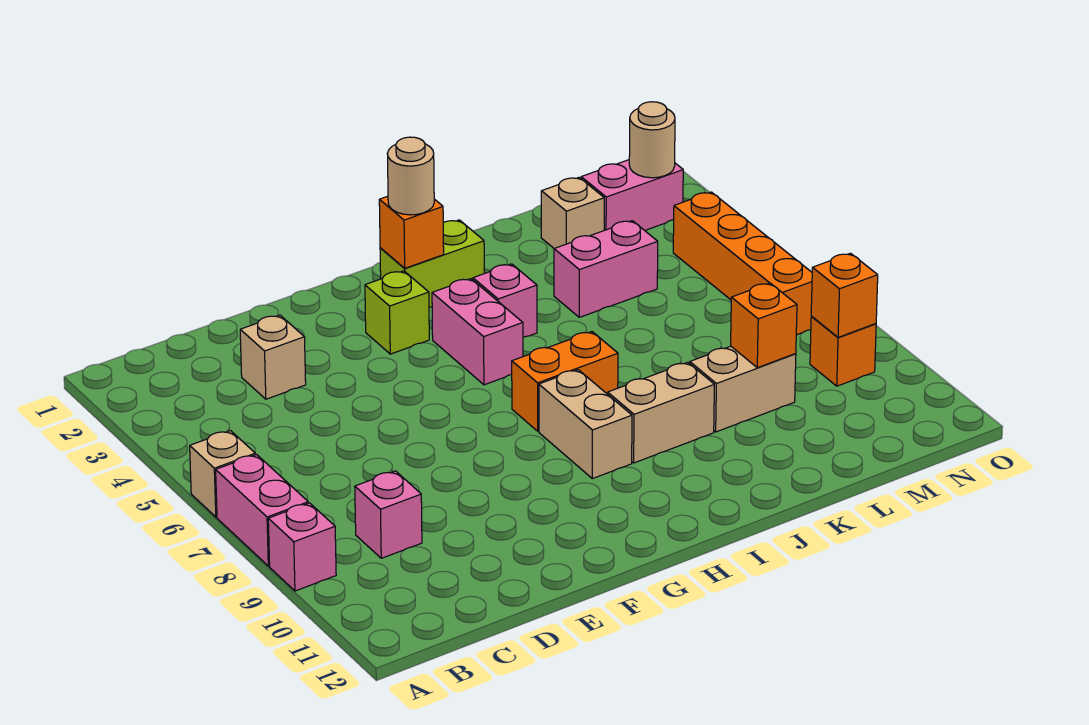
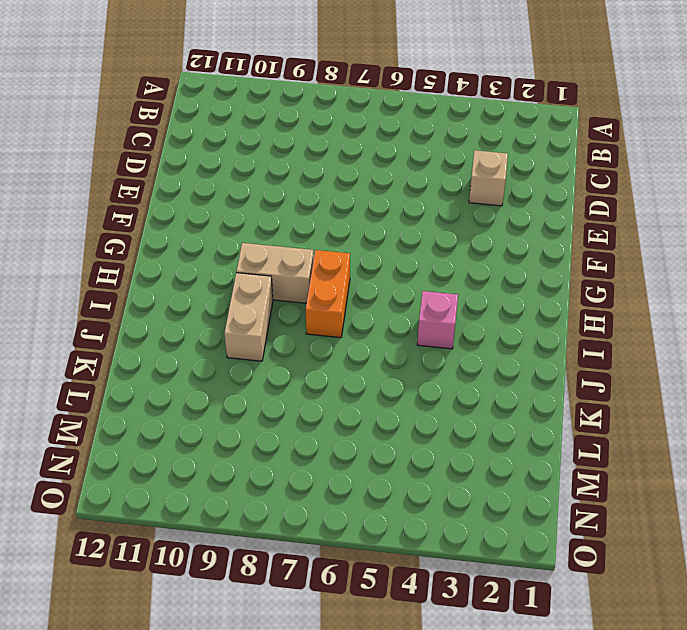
none -> tan 1x1 brick [190,431,255,517]
none -> pink 1x2 brick [216,455,308,566]
none -> pink 1x1 brick [268,503,336,591]

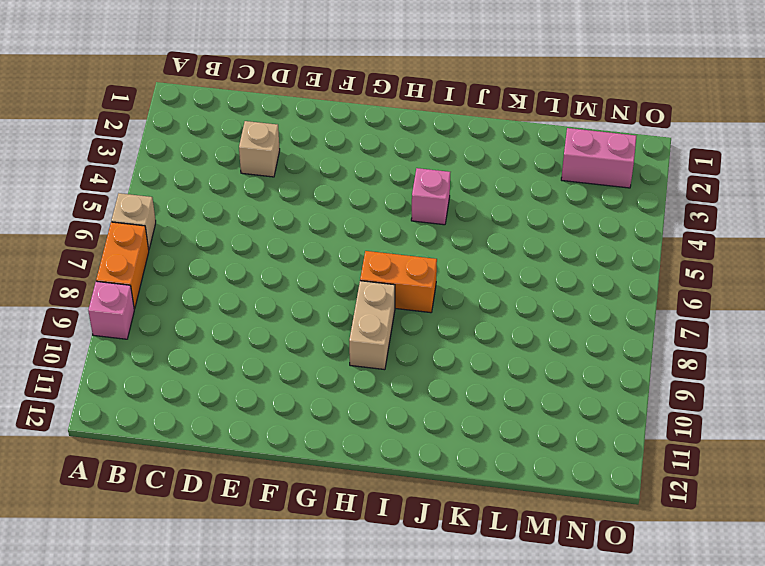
orange 1x2 brick [96,222,149,309] -> pink 1x2 brick [216,455,308,566]
none -> pink 1x1 brick [355,471,422,558]
none -> lime 1x1 brick [365,271,429,354]
none -> lime 1x2 brick [380,220,484,307]

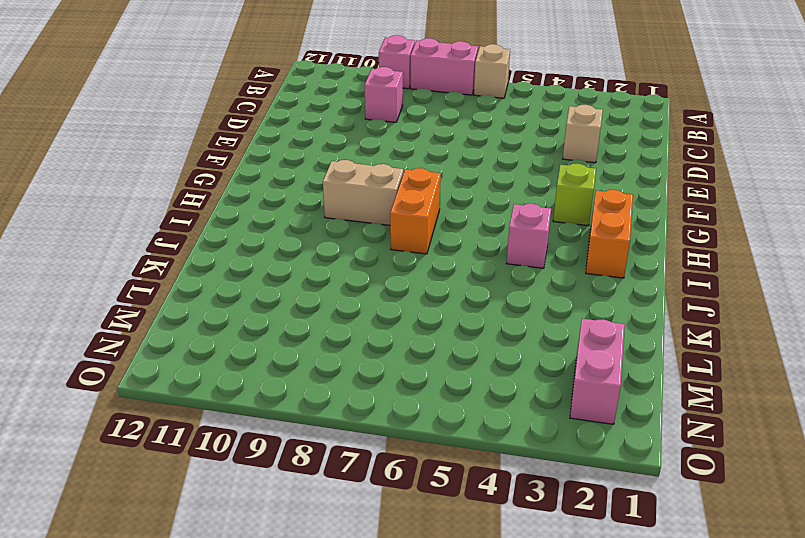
orange 1x2 brick [586,190,633,278] -> lime 1x2 brick [380,220,484,307]
none -> pink 1x2 brick [432,279,523,385]
none -> tan 1x2 brick [608,362,714,463]
none -> pink 1x2 brick [554,221,658,317]

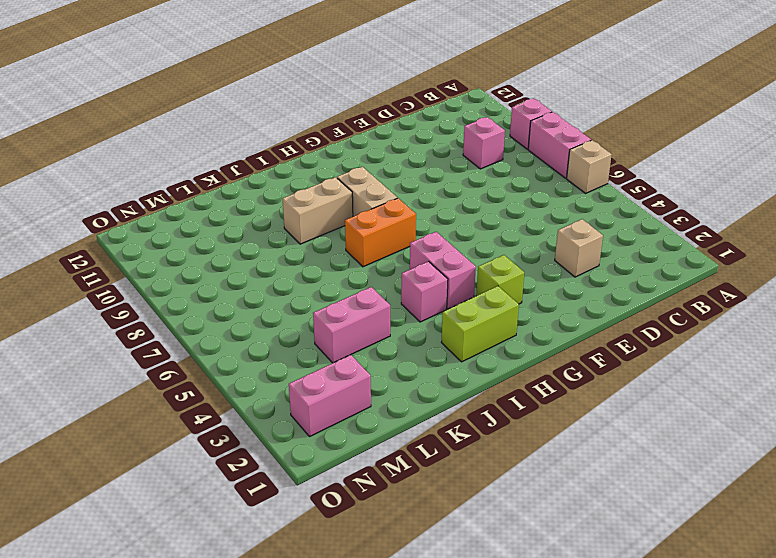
none -> tan 1x2 brick [690,346,796,432]
none -> tan 1x1 brick [541,177,604,248]
none -> orange 1x4 brick [673,192,812,335]

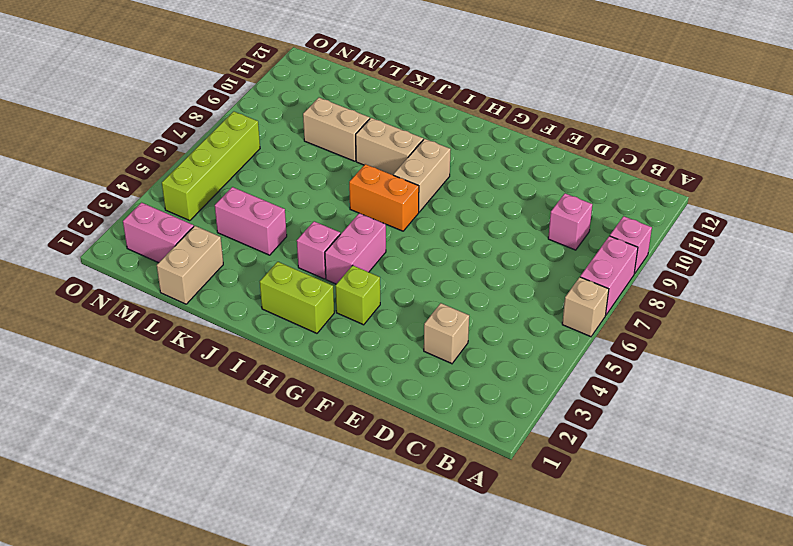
tan 1x2 brick [157,226,223,304] -> tan 1x1 brick [541,177,604,248]
lime 1x4 brick [162,111,260,221] -> orange 1x4 brick [673,192,812,335]
none -> orange 1x1 brick [810,317,876,386]
none -> orange 1x1 brick [379,196,444,268]
none -> orange 1x1 brick [731,283,797,368]

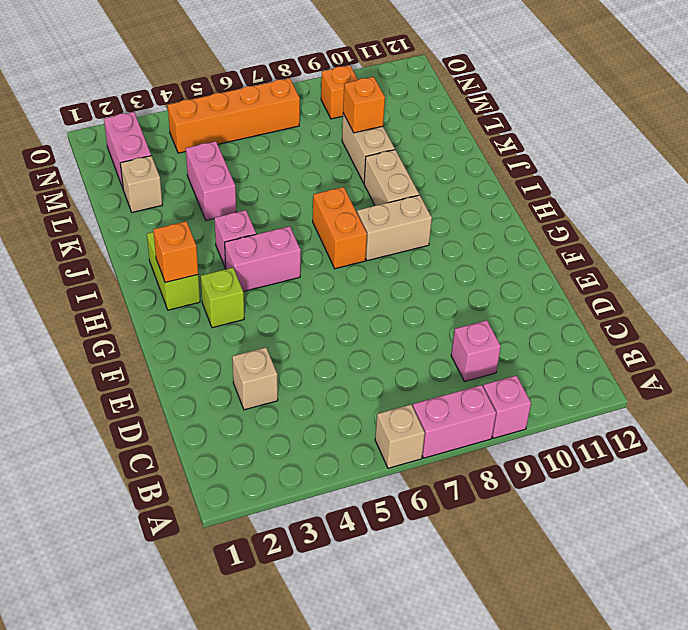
none -> tan 1x1 round brick [629,102,675,178]
none -> orange 1x1 brick [811,253,878,337]
none -> tan 1x1 round brick [387,137,434,215]

